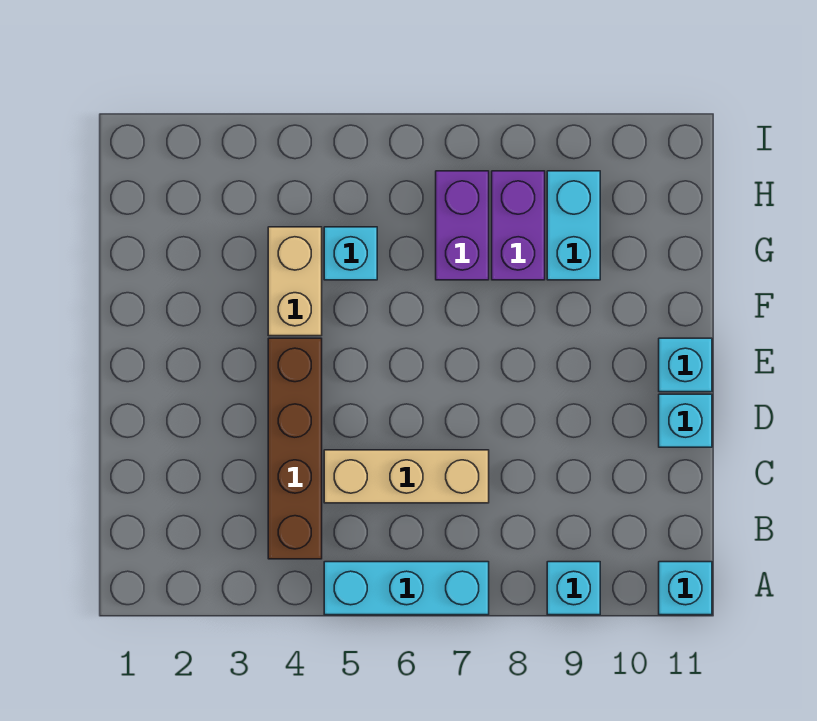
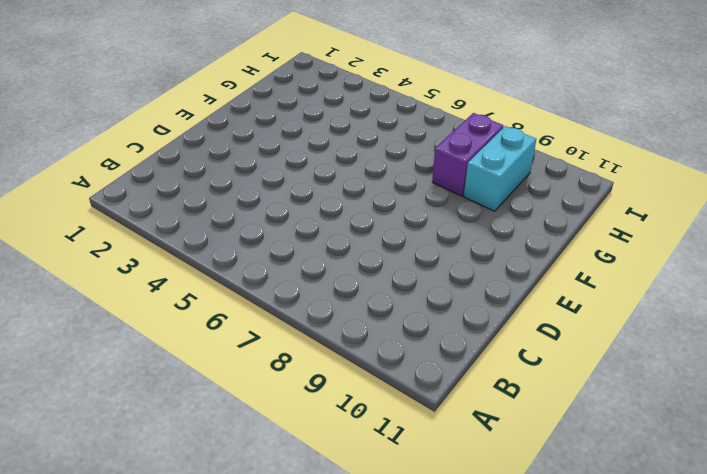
none -> cyan 1x3 brick [324,562,489,615]
none -> cyan 1x1 brick [547,562,600,615]
none -> cyan 1x1 brick [659,562,712,615]

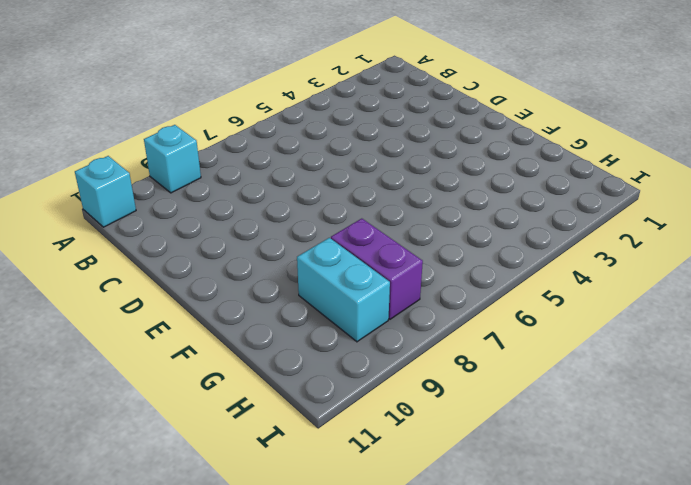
none -> cyan 1x3 brick [324,562,489,615]
none -> brown 1x4 brick [268,338,322,559]
none -> tan 1x3 brick [324,450,489,503]

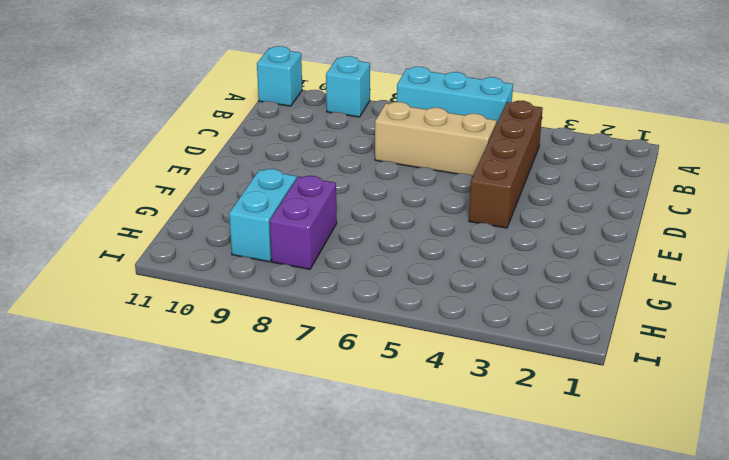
none -> cyan 1x1 brick [659,394,712,447]
none -> cyan 1x1 brick [659,338,712,392]
none -> tan 1x2 brick [268,227,322,336]

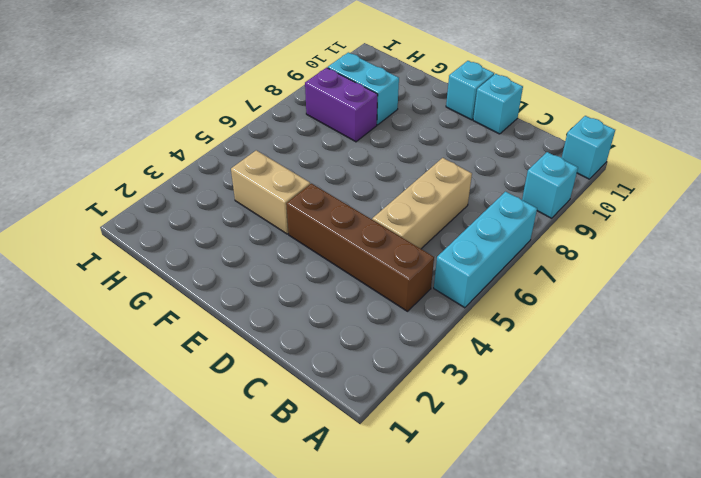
none -> cyan 1x1 brick [324,227,377,280]
none -> purple 1x2 brick [436,171,489,280]

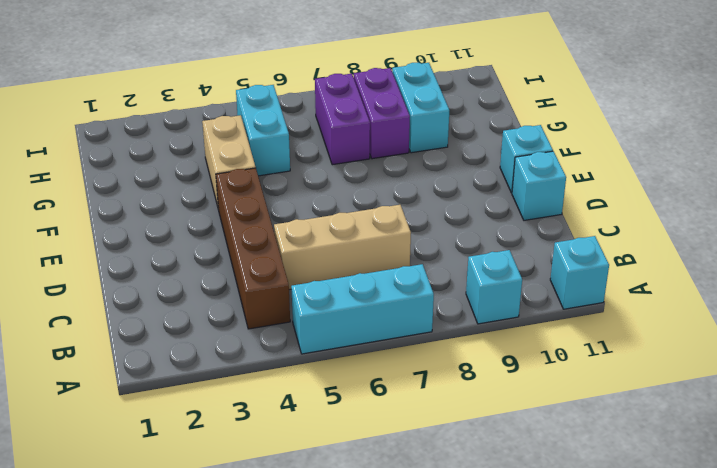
cyan 1x2 brick [236,85,290,176] -> cyan 1x1 brick [324,227,377,280]

